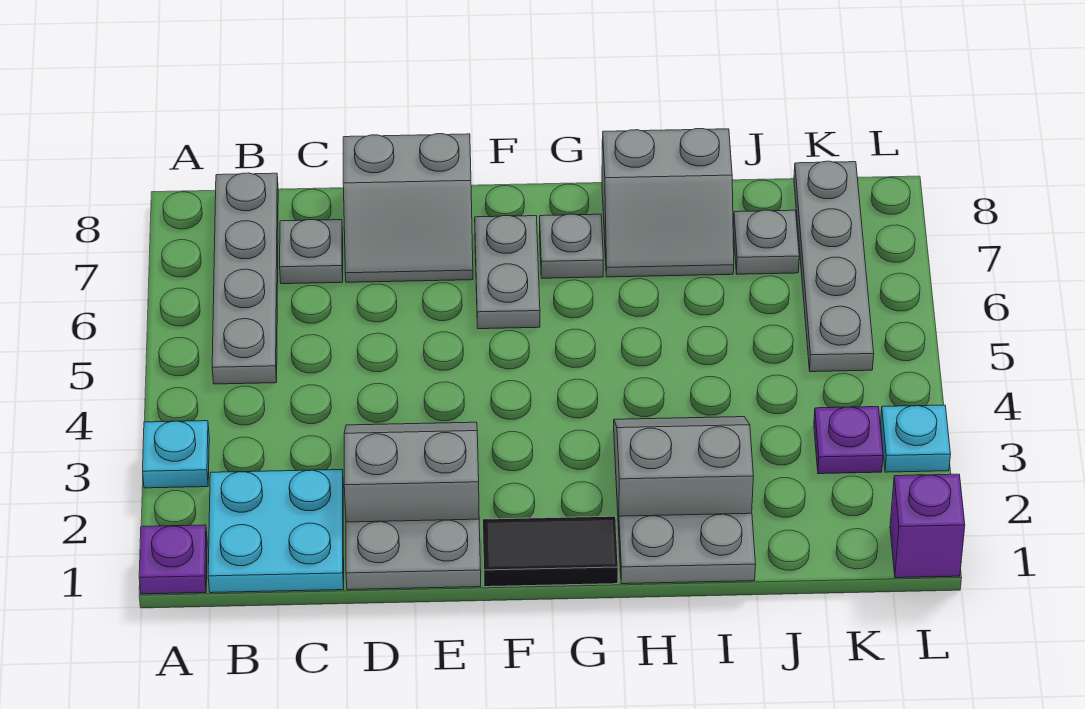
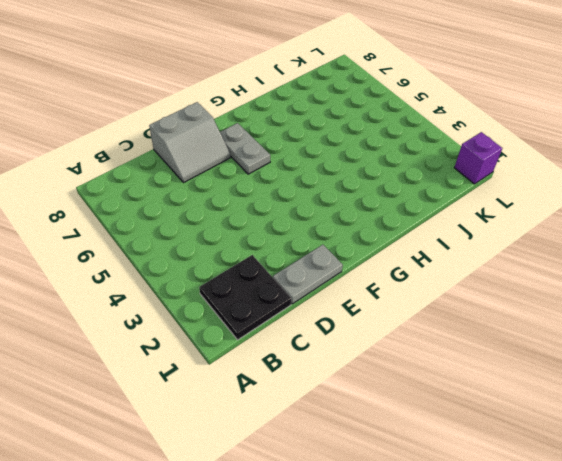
black 2x2 plate [199,255,291,340] -> cyan 2x2 plate [208,470,344,593]
none -> purple 1x1 plate [139,525,207,594]
none -> cyan 1x1 plate [143,421,209,488]
none -> grey 1x4 plate [212,173,278,384]

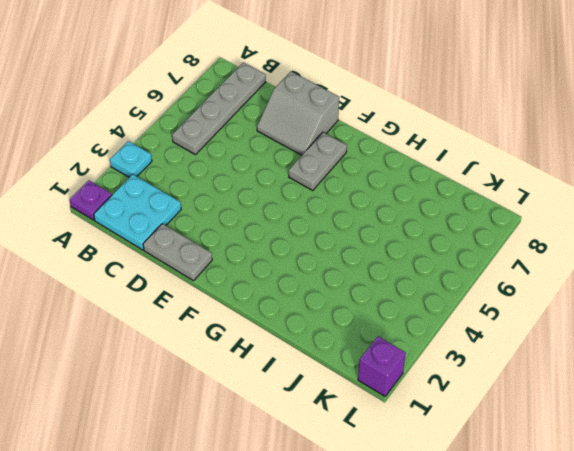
none -> grey 1x1 plate [280,220,343,284]
none -> grey 2x2 slope [344,422,479,522]
none -> black 1x2 tile [483,516,618,587]

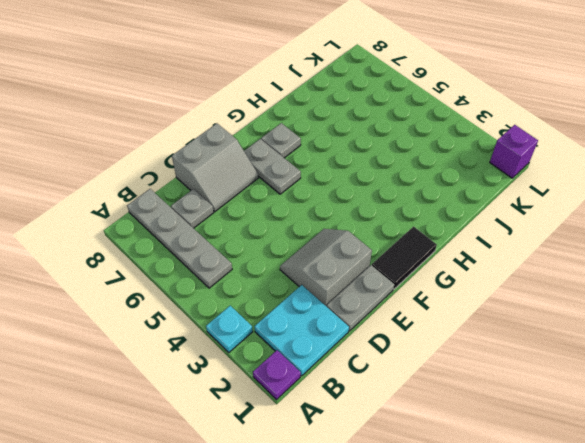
none -> grey 1x2 plate [619,513,756,584]
none -> grey 2x2 slope [614,417,753,529]
none -> grey 2x2 slope [602,129,734,277]

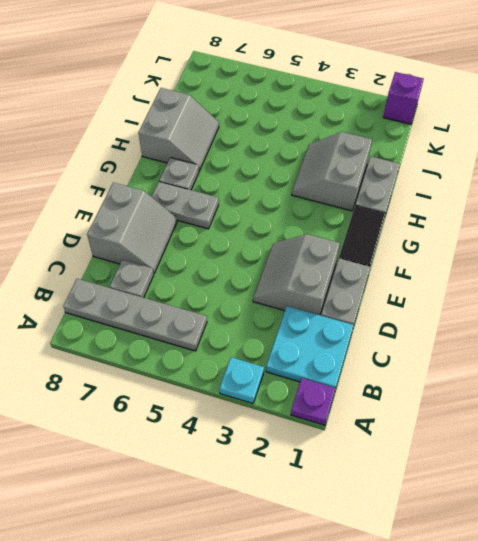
none -> grey 1x1 plate [733,210,799,274]
none -> purple 1x1 plate [814,407,883,474]
none -> grey 1x4 plate [794,161,874,372]

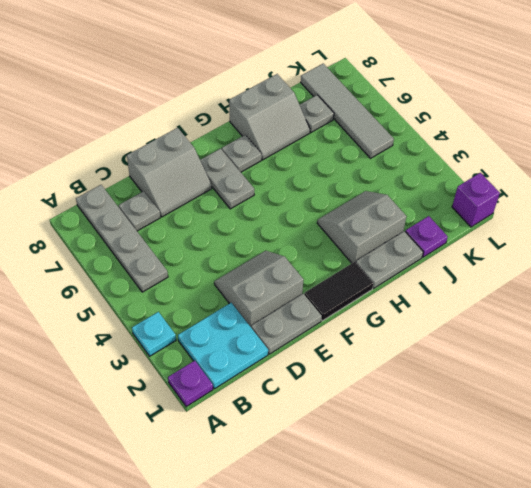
purple 1x1 plate [405,216,448,257] -> purple 1x1 plate moved to [814,407,883,474]
grey 1x4 tile [301,64,394,158] -> grey 1x4 plate [794,161,874,372]
none -> cyan 1x1 plate [881,405,951,472]

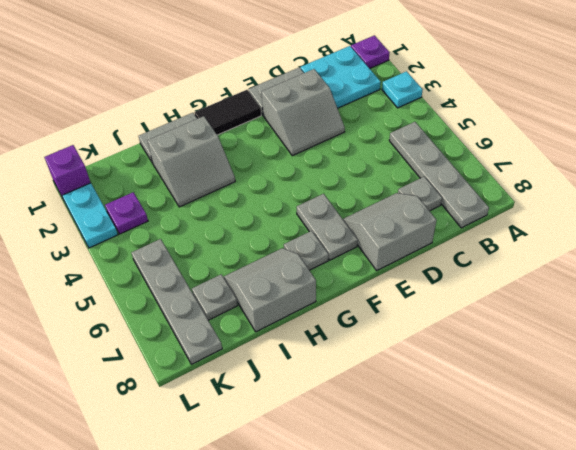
cyan 1x2 plate [62,183,118,248] -> cyan 1x1 plate [881,405,951,472]

